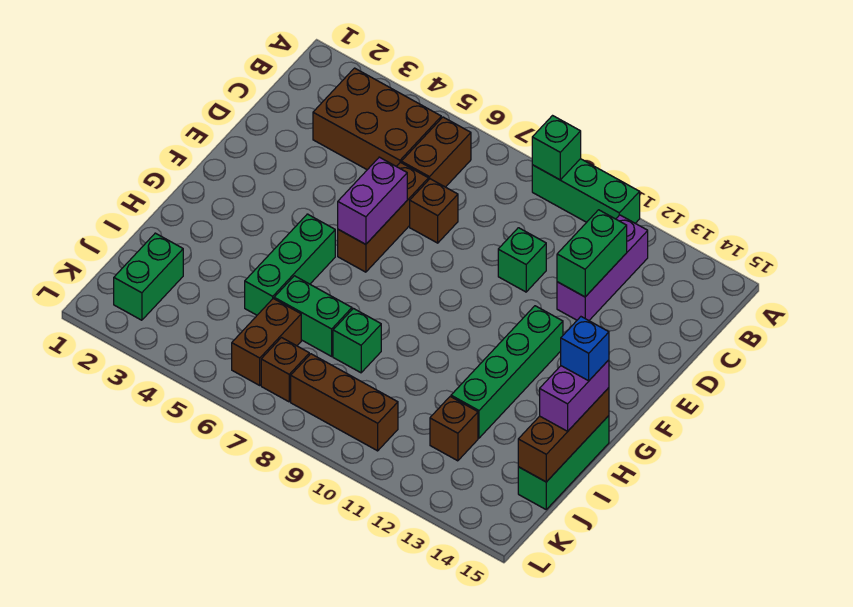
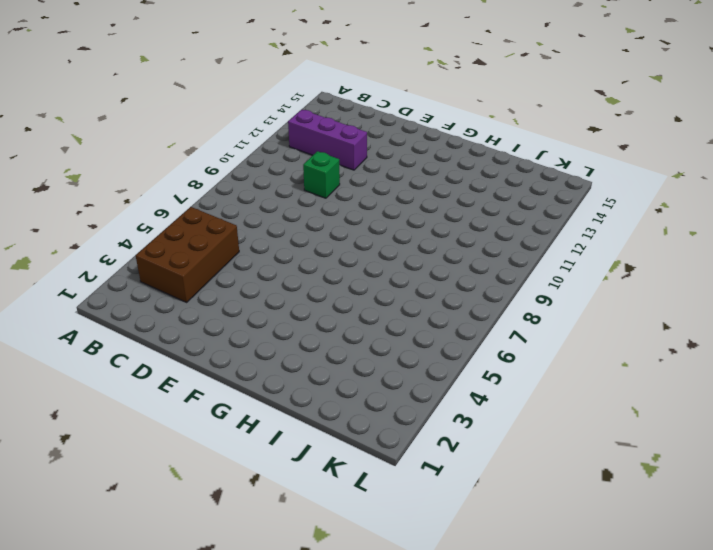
none -> green 1x3 brick [532,159,640,223]
none -> brown 1x2 brick [401,117,471,187]
none -> brown 1x3 brick [338,163,428,272]

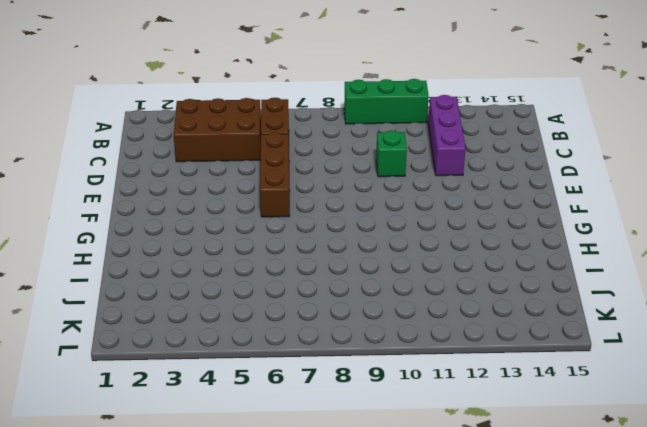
none -> brown 1x1 brick [410,179,458,243]
none -> green 1x4 brick [451,306,563,438]
none -> green 1x3 brick [245,214,335,315]

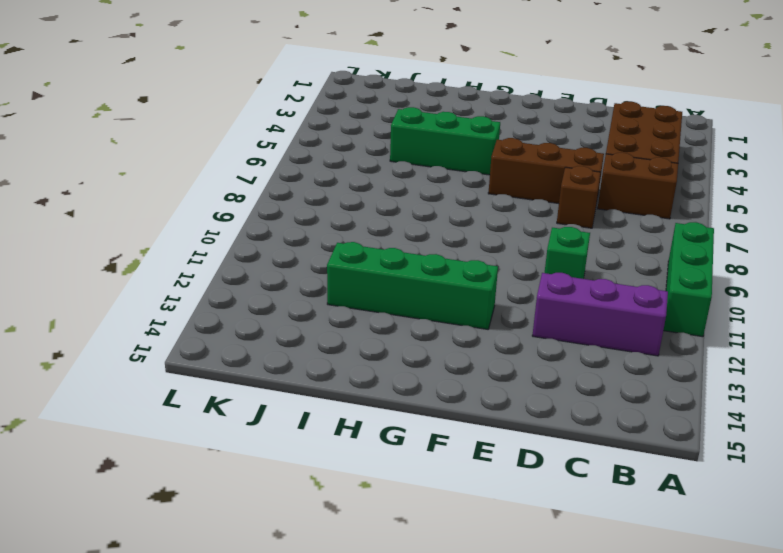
none -> green 1x3 brick [518,416,609,509]
none -> green 1x2 brick [274,276,352,356]
none -> green 1x1 brick [333,308,381,373]

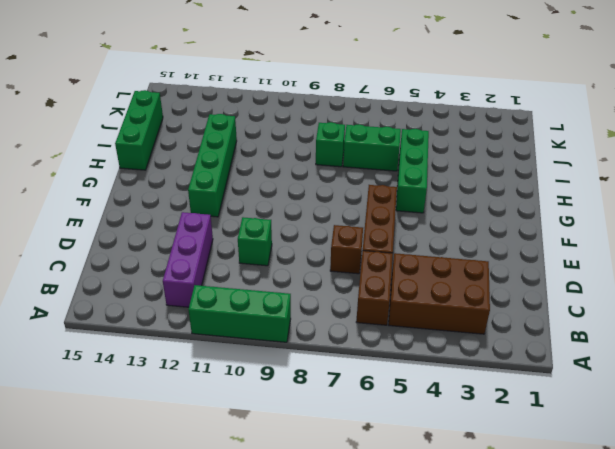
none -> green 1x2 brick [114,233,183,320]
none -> brown 1x2 brick [232,299,301,385]
none -> brown 1x1 brick [430,397,478,461]

